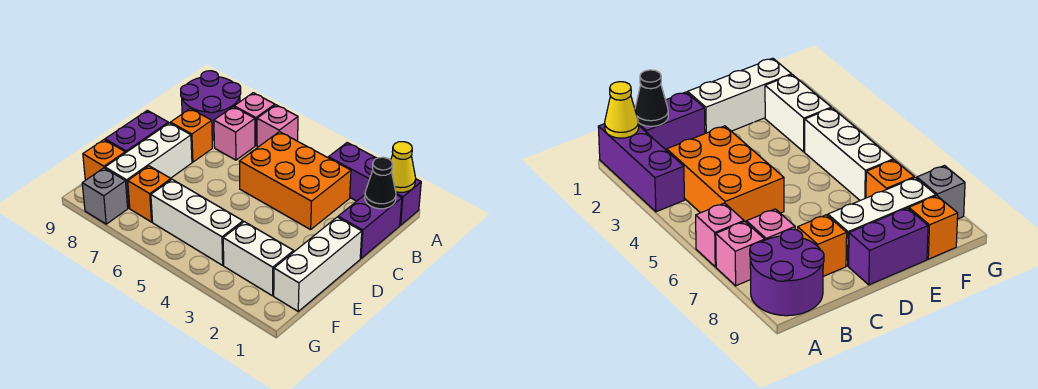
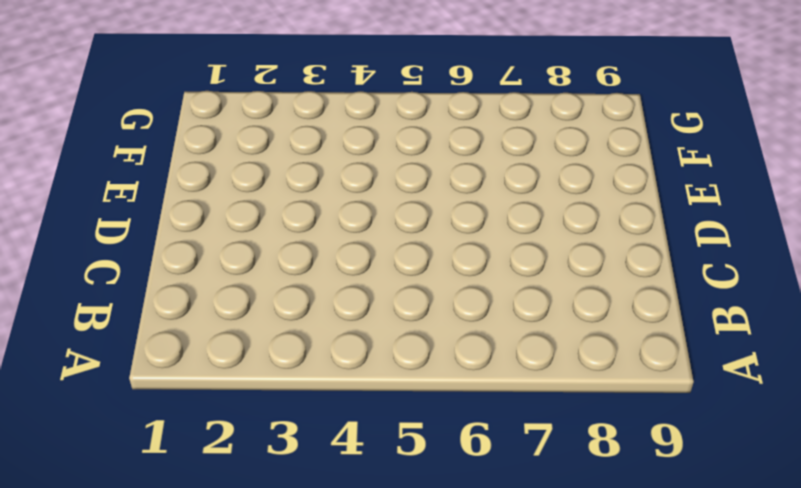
none -> purple 1x3 brick [328,143,421,225]
none -> pink 1x1 brick [257,105,298,147]
none -> pink 1x1 brick [234,93,275,145]

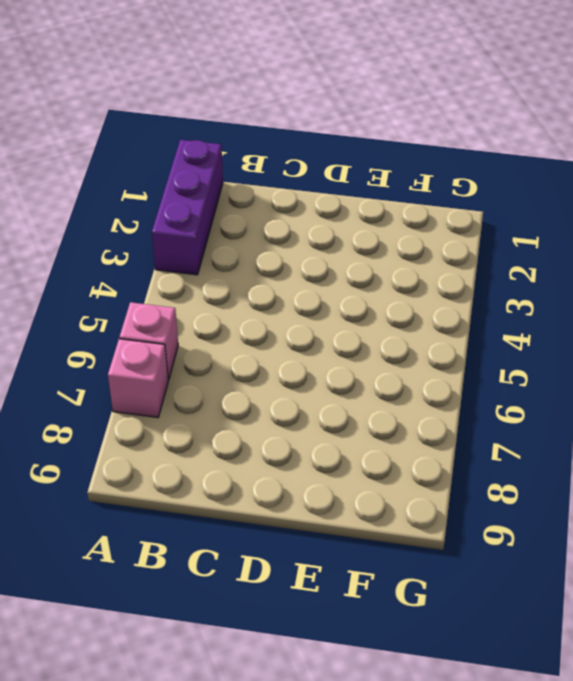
none -> purple 2x2 round brick [181,71,241,140]
none -> purple 1x2 brick [338,195,402,258]
none -> orange 2x3 brick [239,132,351,230]

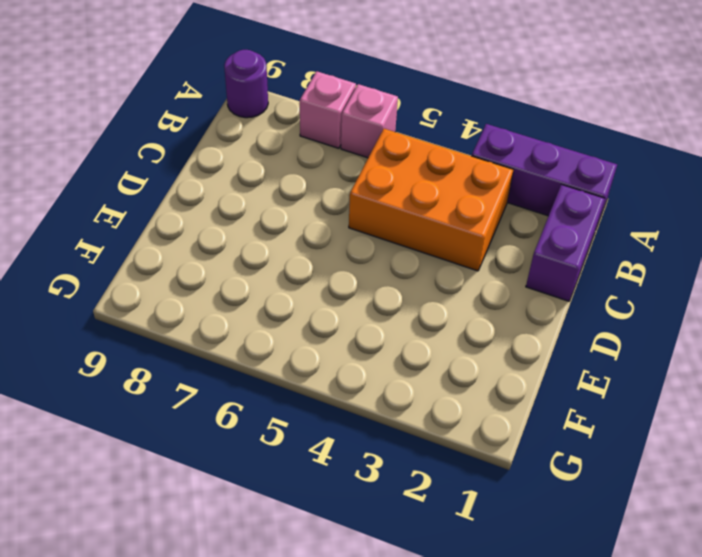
purple 1x1 round brick [224,50,268,118] -> purple 2x2 round brick [181,71,241,140]
none -> pink 1x1 brick [214,107,255,160]
none -> orange 1x1 brick [171,109,212,162]
none -> white 1x3 brick [274,217,362,311]

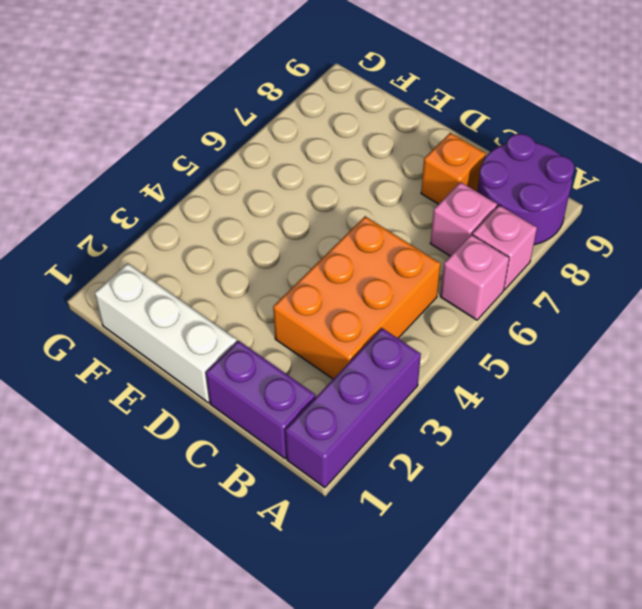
none -> white 1x3 brick [105,123,192,208]
none -> purple 1x2 brick [105,110,168,153]
none -> white 1x2 brick [223,222,294,296]

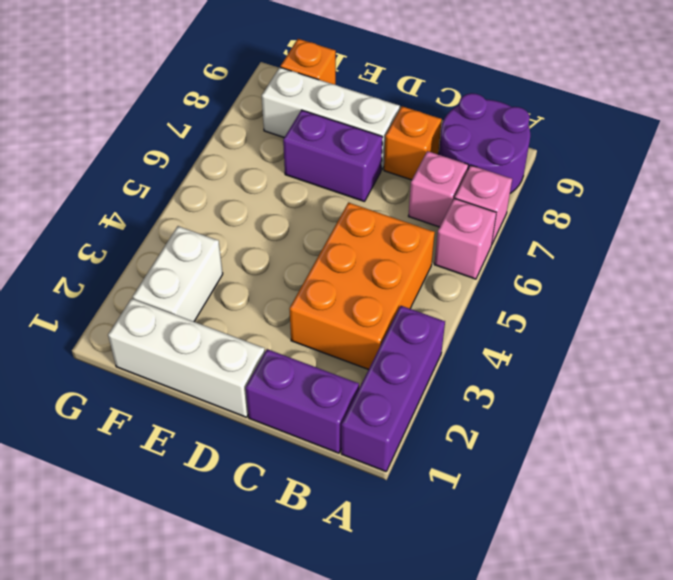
purple 1x2 brick [283,110,383,202] -> purple 1x2 brick moved to [105,110,168,153]
none -> white 1x3 brick [151,179,243,265]
none -> orange 1x1 brick [128,166,171,222]
none -> grey 1x1 brick [82,168,128,224]

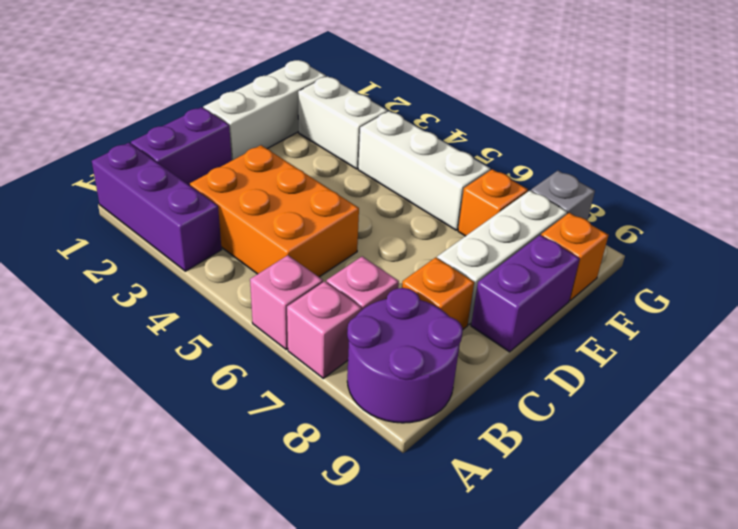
none -> yellow 1x1 cone [391,142,416,192]
none -> black 1x1 cone [365,157,396,209]

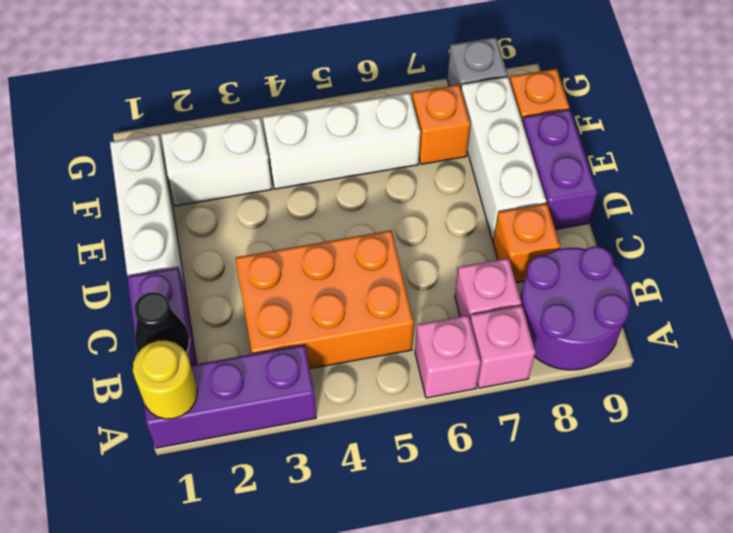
yellow 1x1 round brick [133,340,197,419] -> yellow 1x1 cone [391,142,416,192]

